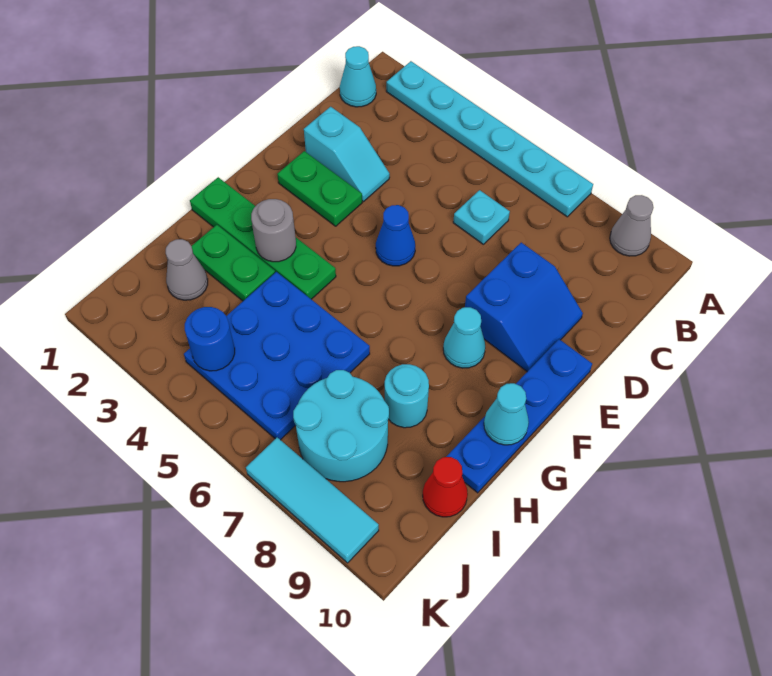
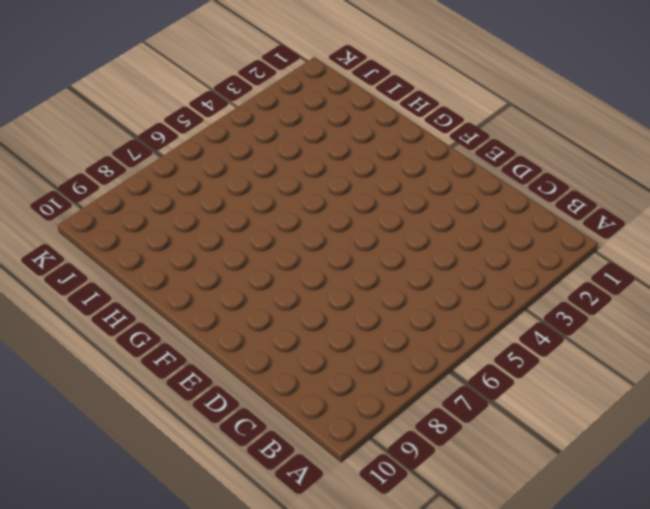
none -> cyan 1x6 plate [386,61,593,217]
none -> grey 1x1 cone [610,195,654,256]
none -> cyan 1x1 cone [340,46,376,107]

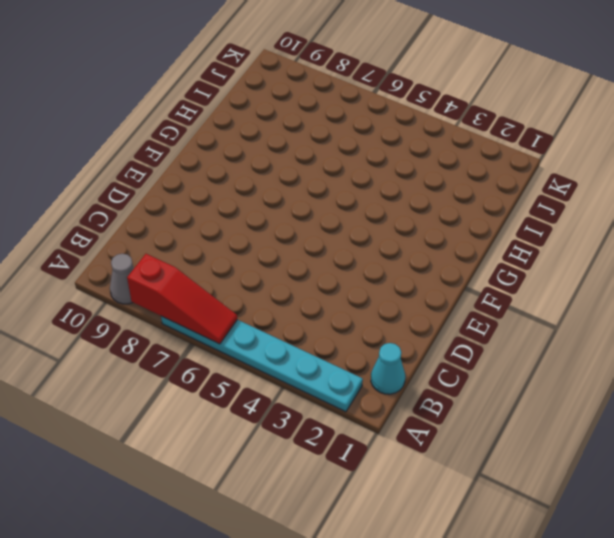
red 1x3 slope [127,254,237,344] -> none
none -> cyan 1x1 plate [453,190,510,244]
none -> cyan 1x2 slope [304,107,390,201]
none -> blue 2x2 slope [465,243,583,372]

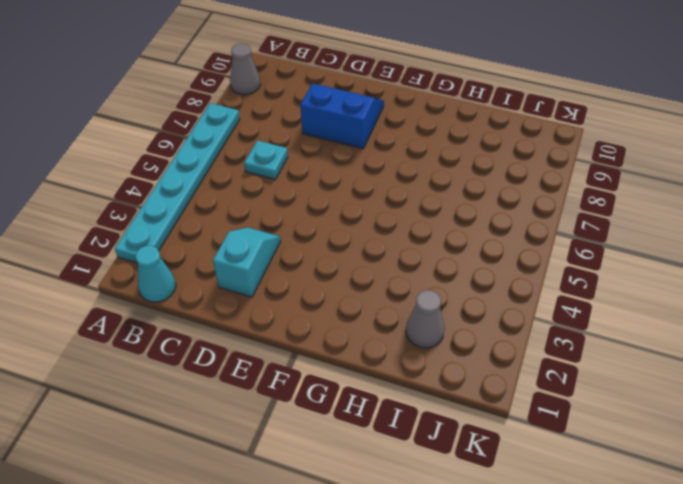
none -> green 1x2 plate [277,151,362,226]
none -> blue 1x1 cone [376,205,415,266]
none -> blue 1x4 plate [446,339,592,493]

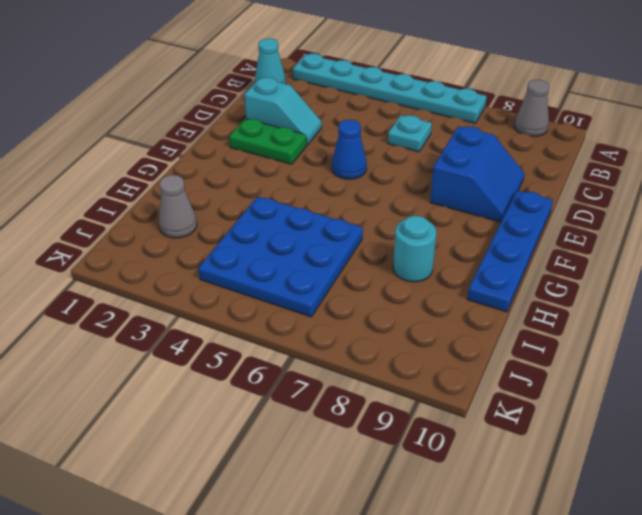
none -> cyan 1x1 cone [443,307,485,368]
none -> green 1x4 plate [190,177,336,299]
none -> green 1x2 plate [192,225,275,301]

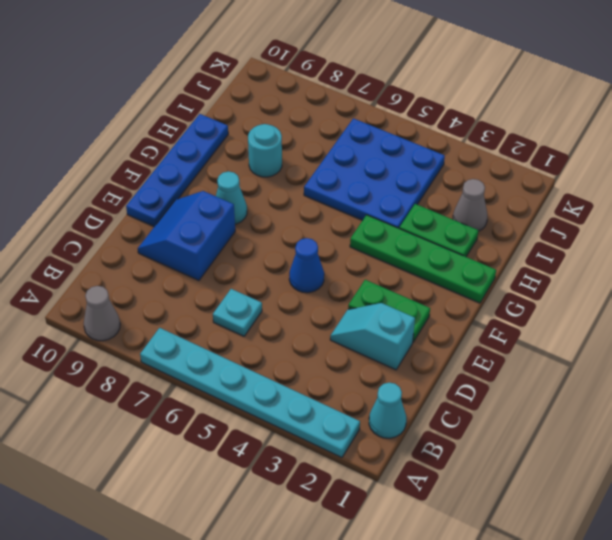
none -> cyan 2x2 round brick [293,370,389,482]
none -> red 1x1 cone [423,457,468,517]
none -> cyan 1x3 tile [246,437,379,563]

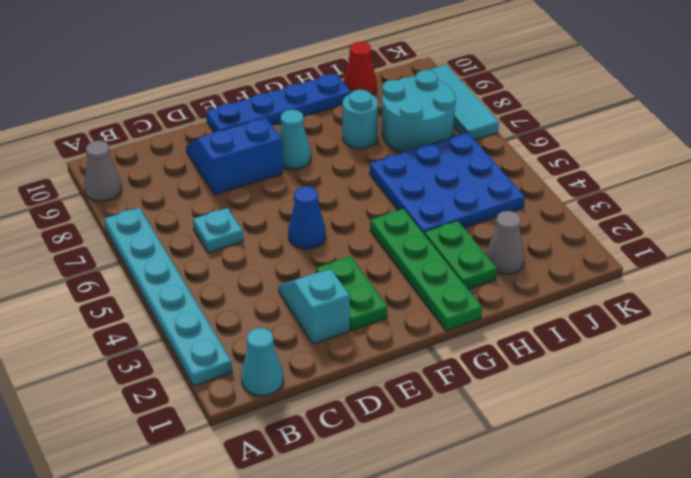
none -> grey 1x1 round brick [251,199,296,262]
none -> cyan 1x1 cone [484,383,529,445]
none -> blue 1x1 round brick [185,307,235,371]

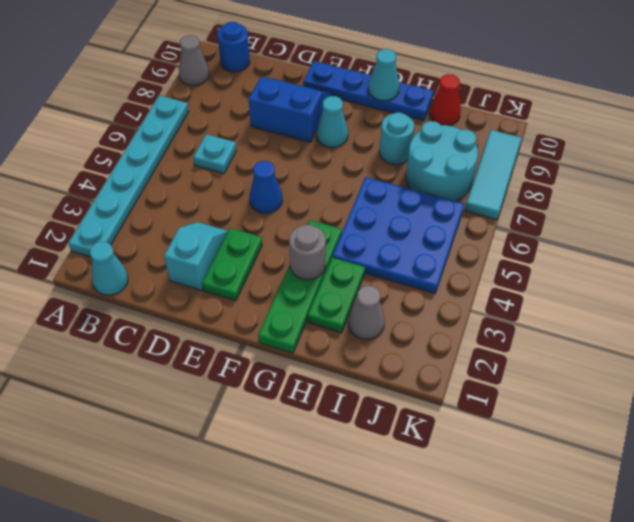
blue 1x1 round brick [217,22,250,72] -> blue 1x1 round brick moved to [185,307,235,371]

